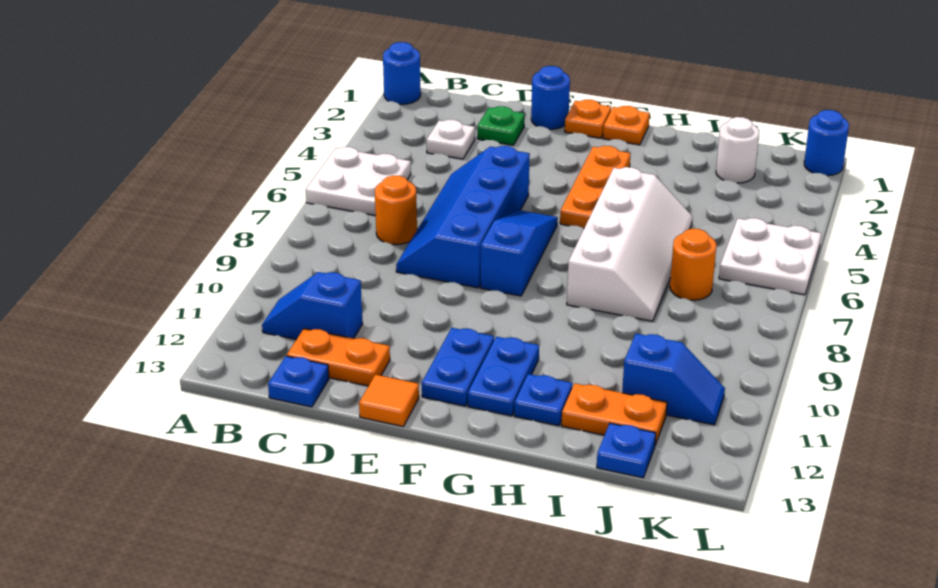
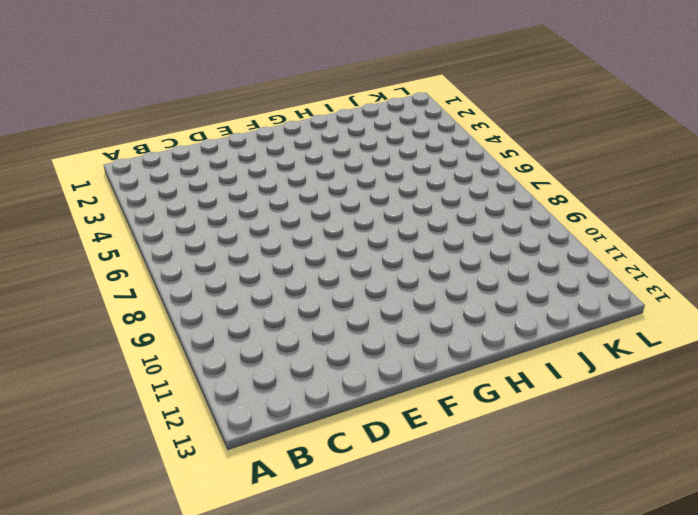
none -> blue 1x1 round brick [383,42,421,104]
none -> white 2x2 plate [306,147,411,216]
none -> blue 1x2 slope [262,272,363,339]

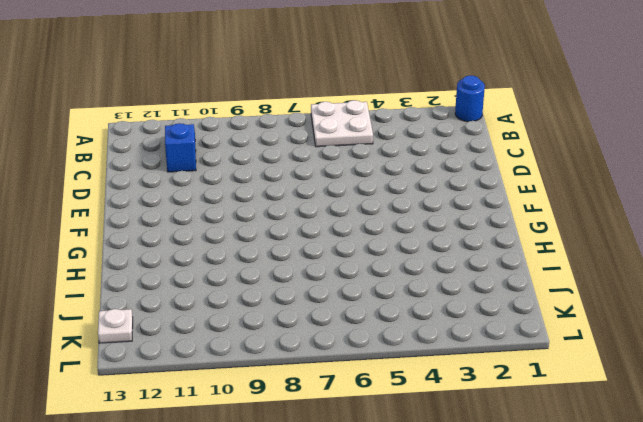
white 1x1 plate [98,309,133,343] -> white 1x1 plate moved to [426,120,475,159]
none -> orange 1x1 round brick [375,176,417,245]
none -> orange 1x2 plate [287,329,390,386]
none -> blue 1x1 plate [268,356,329,407]

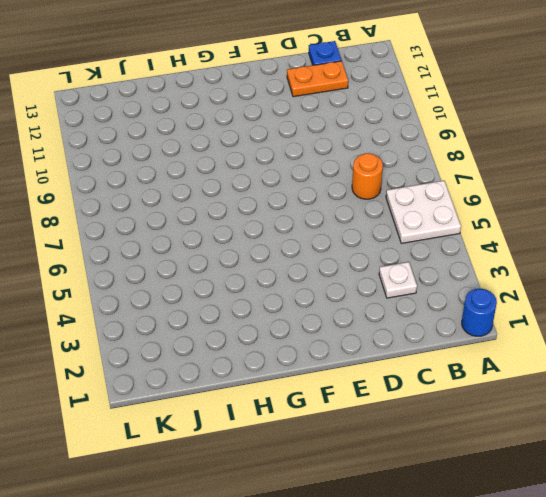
none -> blue 1x2 slope [262,272,363,339]
none -> green 1x1 plate [477,106,525,145]
none -> blue 2x4 slope [396,146,530,288]

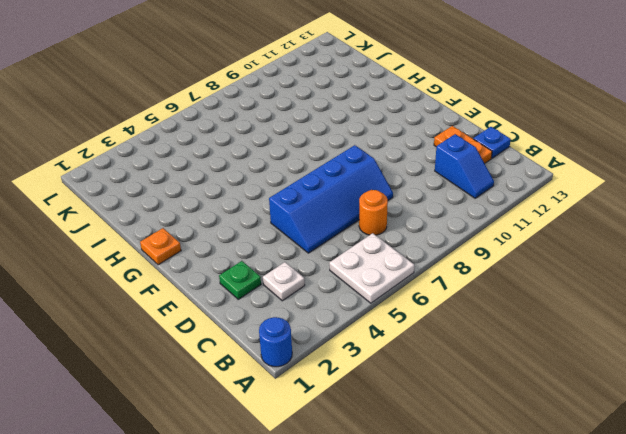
none -> blue 1x1 round brick [531,66,570,129]
none -> orange 1x1 tile [359,375,419,426]
none -> orange 1x1 plate [565,100,611,138]

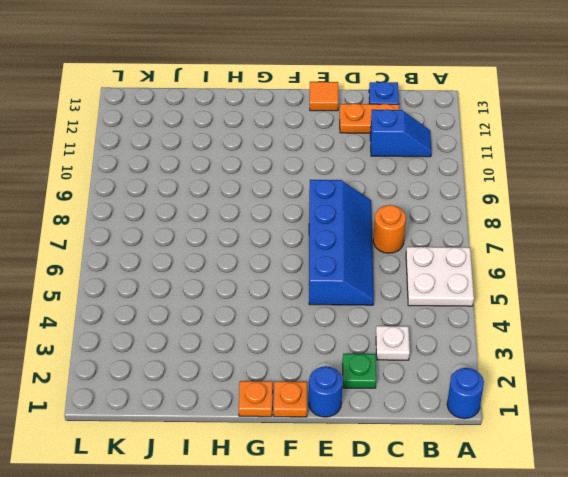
none -> blue 1x3 slope [481,210,558,296]
none -> blue 1x2 plate [422,328,494,406]
none -> orange 1x3 plate [560,146,631,228]

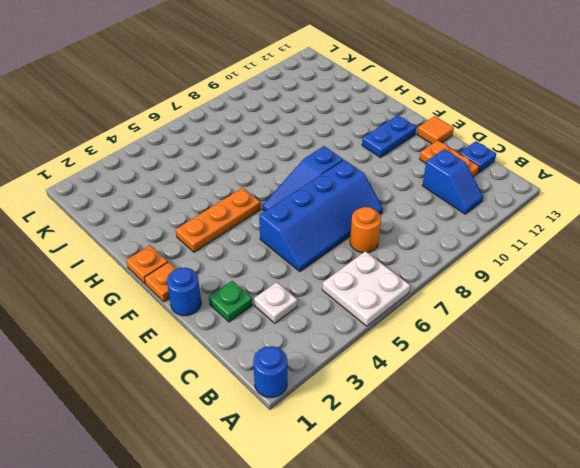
none -> blue 1x2 plate [468,337,539,416]
none -> white 2x4 slope [567,167,693,321]
none -> blue 1x1 plate [514,374,572,426]

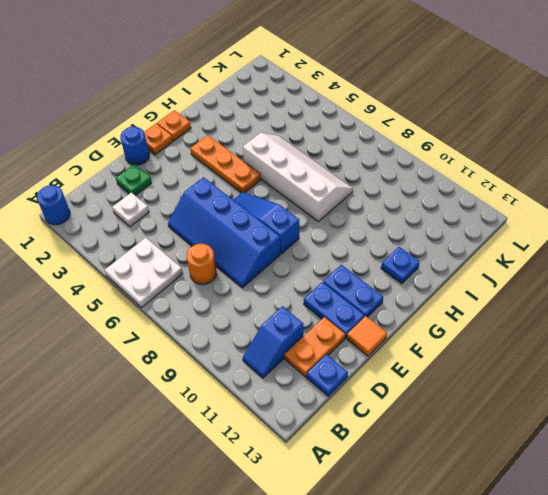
blue 1x2 plate [304,282,365,338] -> blue 1x2 plate moved to [468,337,539,416]
none -> orange 1x2 plate [561,383,667,445]
none -> white 1x1 round brick [716,117,759,183]
none -> orange 1x1 round brick [670,229,717,300]

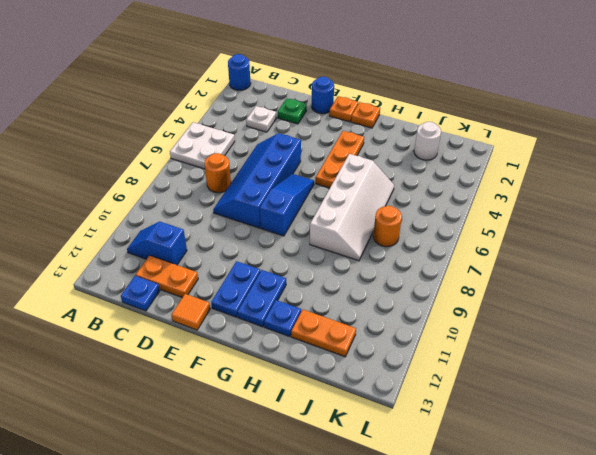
none -> blue 1x2 slope [622,334,725,425]
none -> blue 1x1 plate [597,423,656,478]
none -> white 2x2 plate [719,218,821,295]

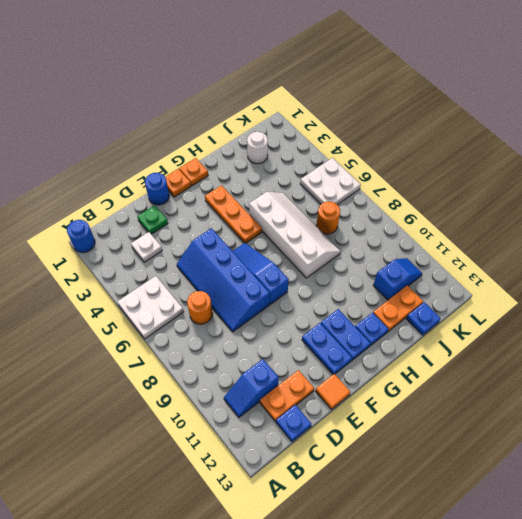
none -> blue 1x1 round brick [804,110,849,176]

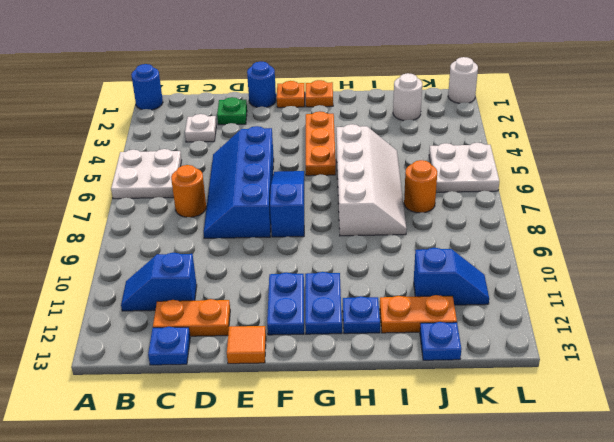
white 1x1 round brick [448,57,478,103] -> blue 1x1 round brick [804,110,849,176]

